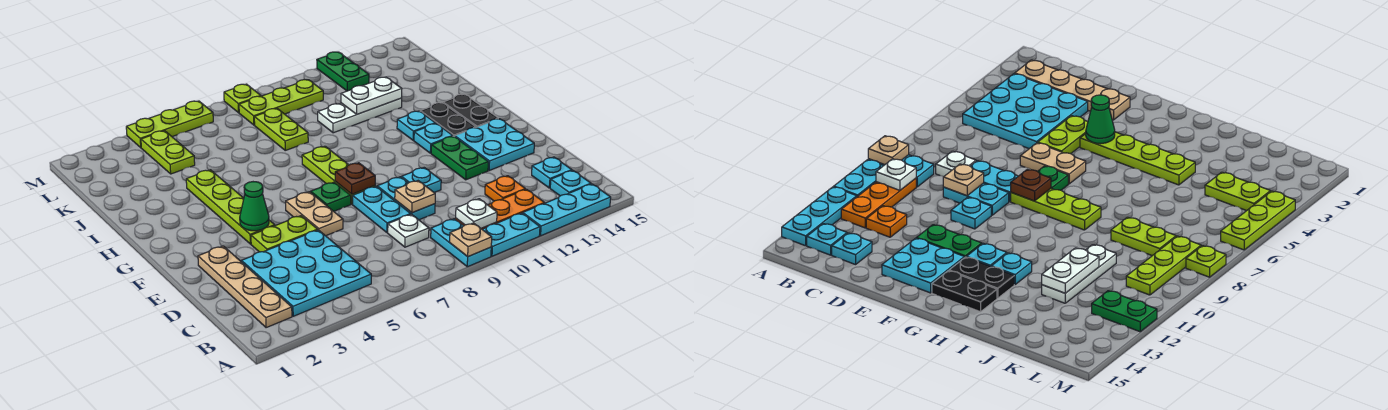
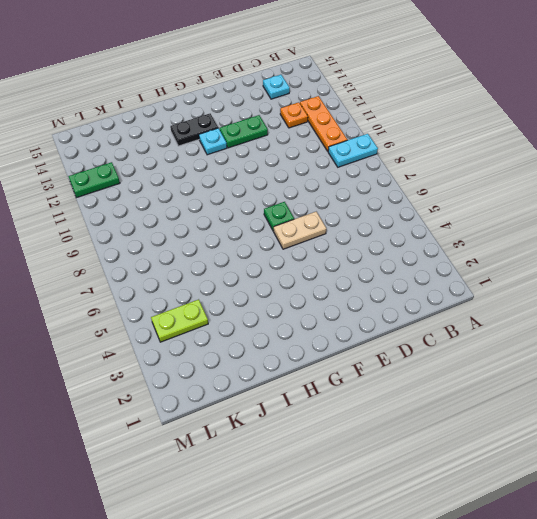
none -> cyan 1x2 plate [482,213,540,256]
none -> cyan 1x3 plate [523,184,611,236]
none -> tan 1x4 plate [198,246,292,328]
none -> cyan 3x3 plate [241,230,371,316]

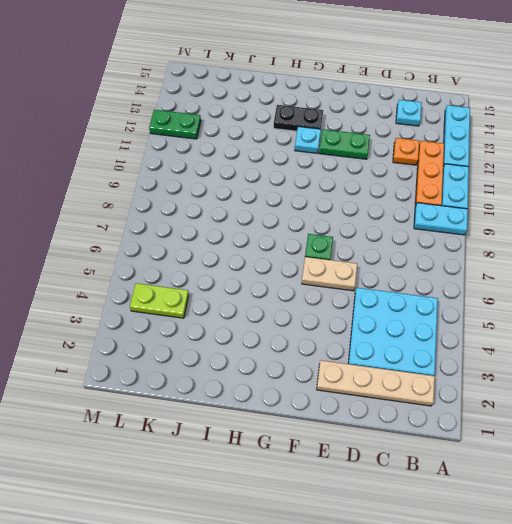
none -> cyan 1x1 plate [550,170,591,196]
none -> white 1x1 plate [388,214,429,247]
none -> cyan 1x2 plate [353,186,411,233]
none -> cyan 1x2 plate [377,177,435,220]

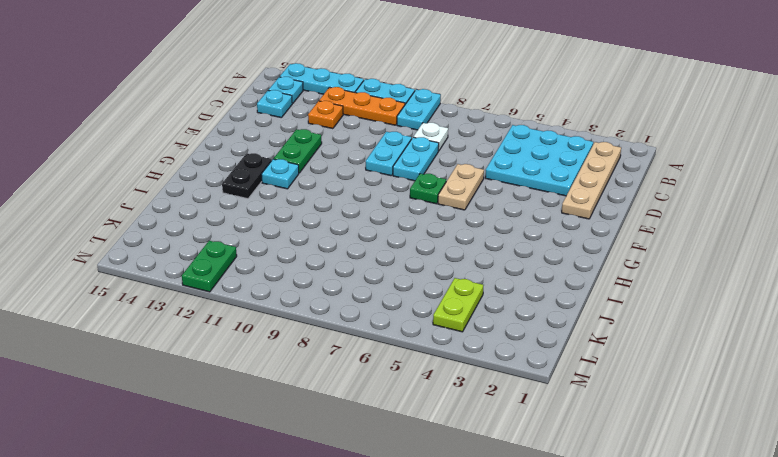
none -> lime 1x2 plate [251,216,318,252]
none -> cyan 1x1 plate [401,168,441,192]
none -> cyan 2x2 plate [455,119,534,170]
none -> lime 1x4 plate [186,170,275,244]

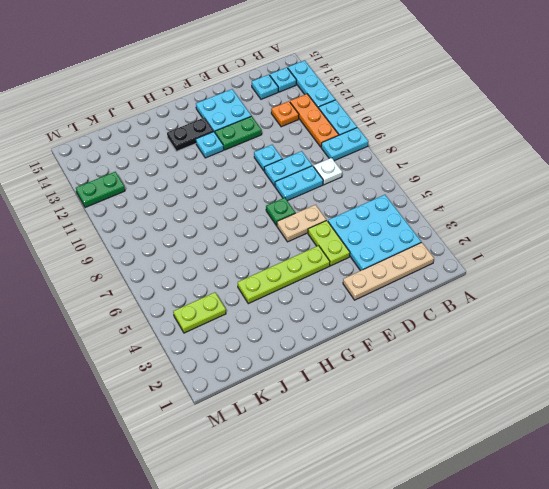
none -> lime 1x3 plate [302,146,375,204]
none -> black 1x2 plate [443,94,498,127]
none -> cyan 1x1 plate [397,111,435,140]
none -> lime 1x2 plate [254,108,308,150]

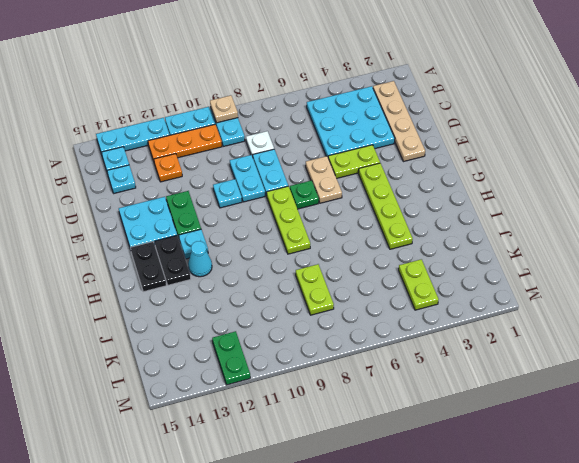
cyan 1x1 cone [188,241,212,277] -> cyan 1x1 plate [397,111,435,140]
none -> white 1x3 plate [318,98,402,133]
none -> lime 1x3 plate [239,80,323,125]
none -> lime 1x3 plate [126,101,213,148]
none -> lime 1x1 plate [224,84,261,113]

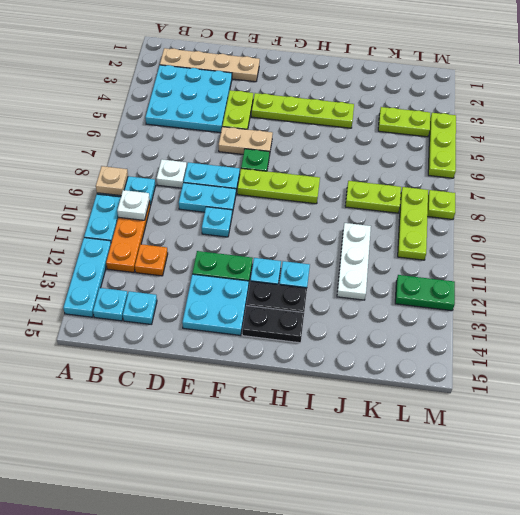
none -> tan 1x1 plate [395,181,435,213]
none -> green 1x1 cone [240,182,269,231]
none -> brown 1x1 plate [335,163,375,194]
none -> white 1x2 plate [341,77,402,114]

